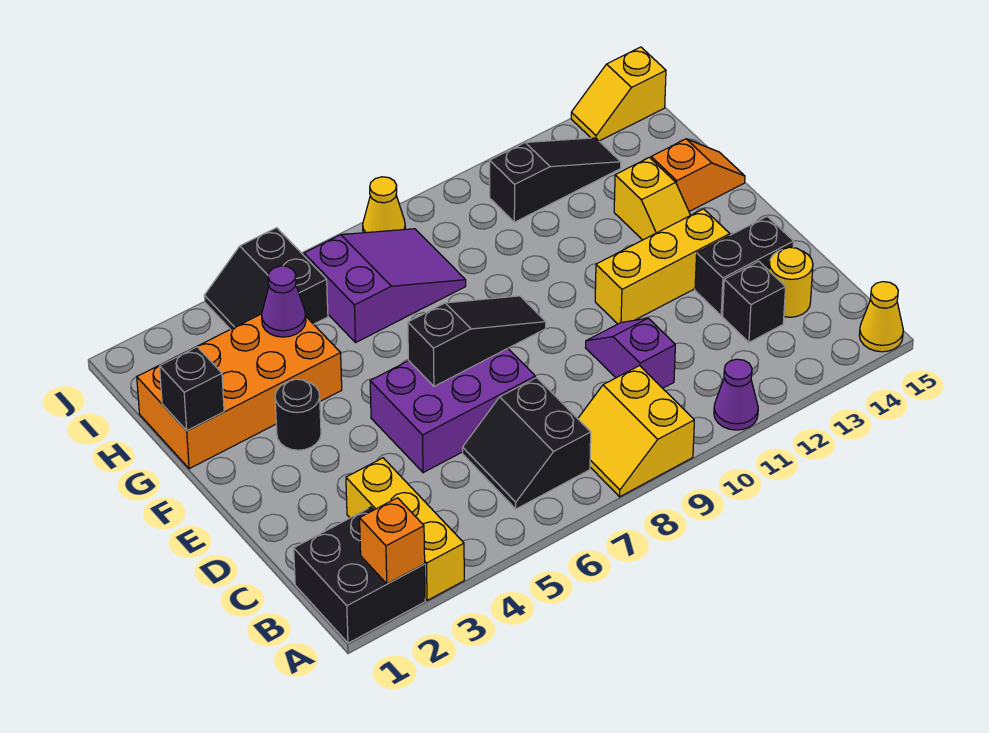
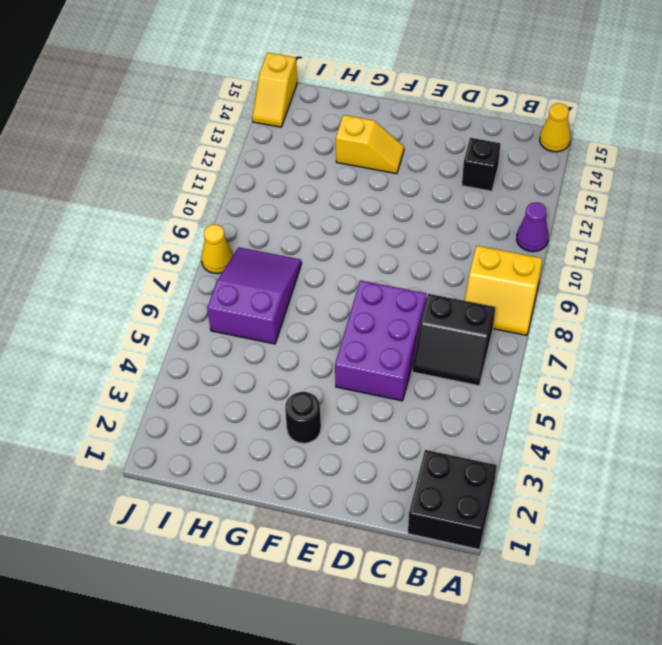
none -> yellow 1x3 brick [346,458,464,601]
none -> purple 1x2 slope [586,318,675,388]
none -> yellow 1x1 round brick [769,247,813,317]

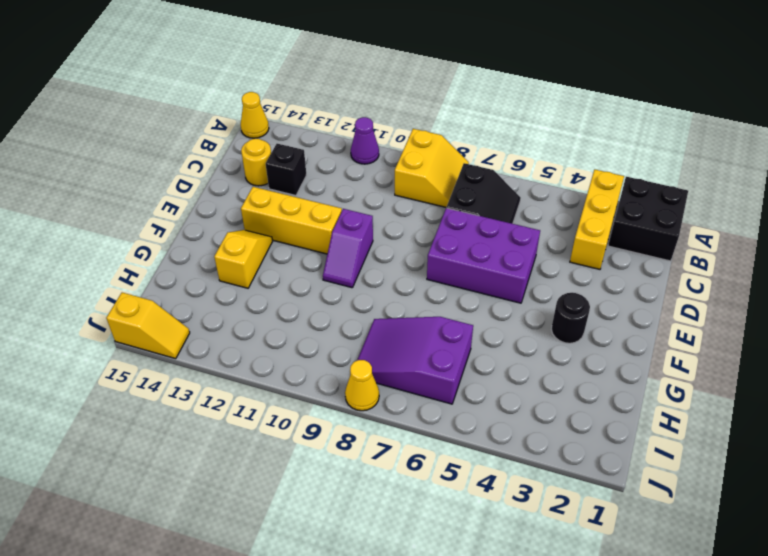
purple 1x2 slope [323,209,373,288] -> purple 1x2 slope moved to [586,318,675,388]
none -> black 1x2 brick [695,217,794,316]
none -> orange 2x4 brick [137,314,342,469]
none -> orange 1x2 slope [651,139,745,211]

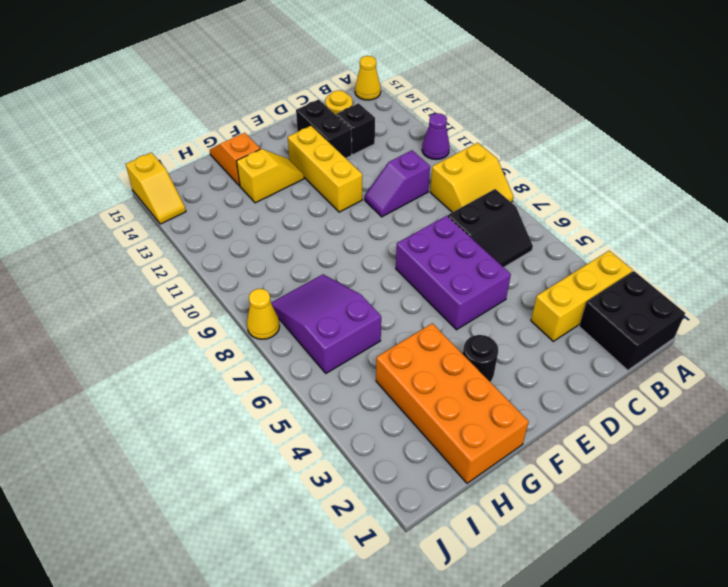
none -> black 2x2 slope [204,228,328,329]
none -> black 1x3 slope [490,138,621,222]
none -> orange 1x1 brick [360,498,425,584]

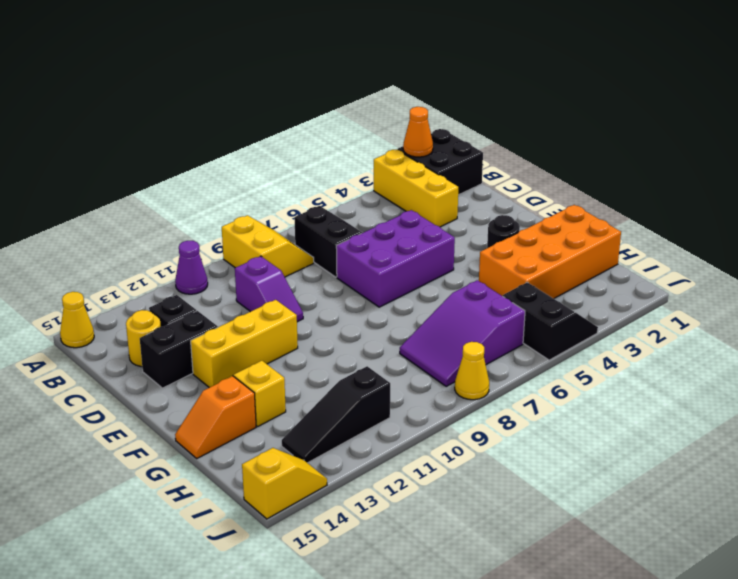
orange 1x1 cone [403,107,433,157] -> orange 1x1 brick [360,498,425,584]
none -> black 1x3 slope [408,296,546,386]
none -> black 1x1 brick [160,347,224,431]
none -> purple 1x1 cone [262,266,306,337]

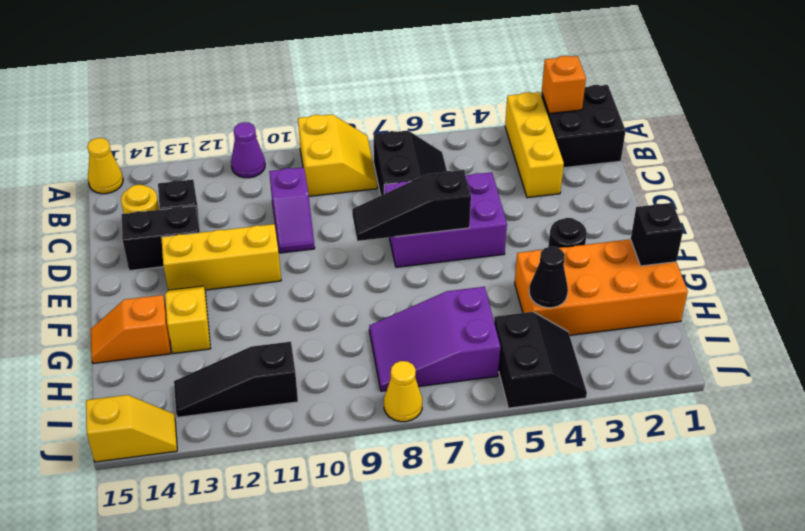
black 1x1 cone [529,247,568,308] -> purple 1x1 cone [262,266,306,337]

